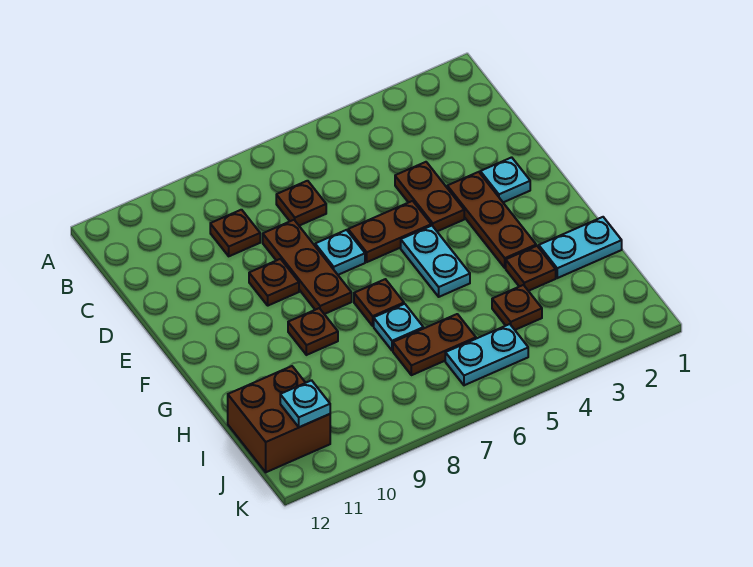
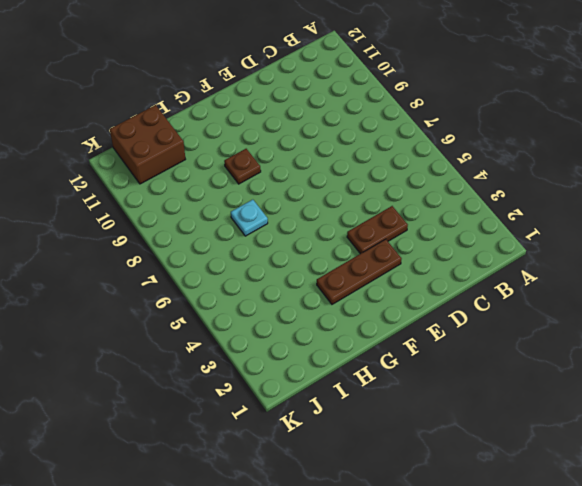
none -> brown 1x1 plate [276,181,326,226]
none -> brown 1x1 plate [210,210,260,256]
none -> brown 1x3 plate [263,220,352,314]

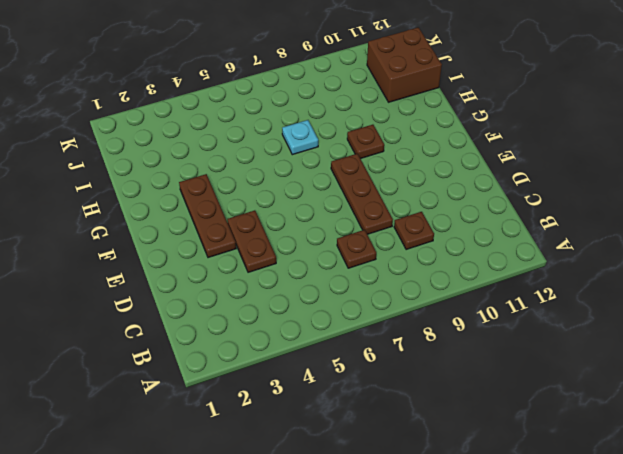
none -> cyan 1x1 plate [480,157,530,202]
none -> brown 1x2 plate [348,201,431,262]
none -> cyan 1x1 plate [315,230,365,275]

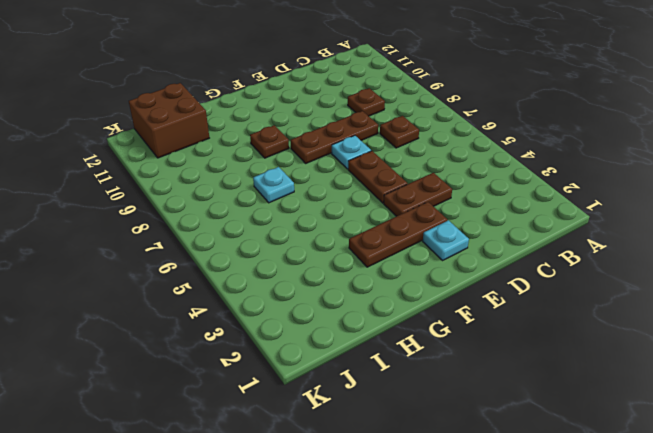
none -> brown 1x1 plate [249,259,299,306]
none -> cyan 1x2 plate [401,226,470,297]
none -> brown 1x1 plate [354,279,404,326]

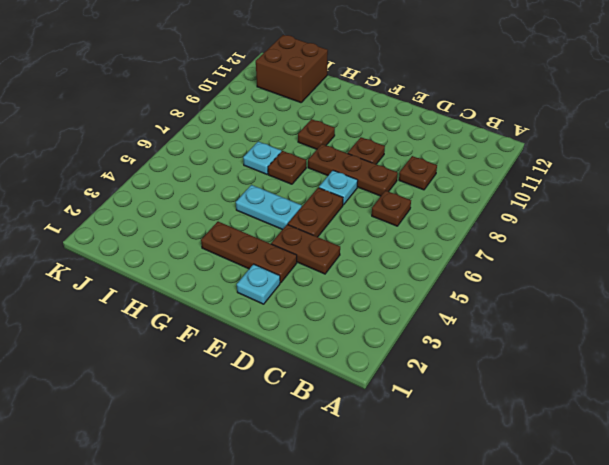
none -> cyan 1x2 plate [539,217,622,278]
none -> brown 1x1 plate [506,246,556,291]
none -> brown 1x1 plate [492,285,542,330]

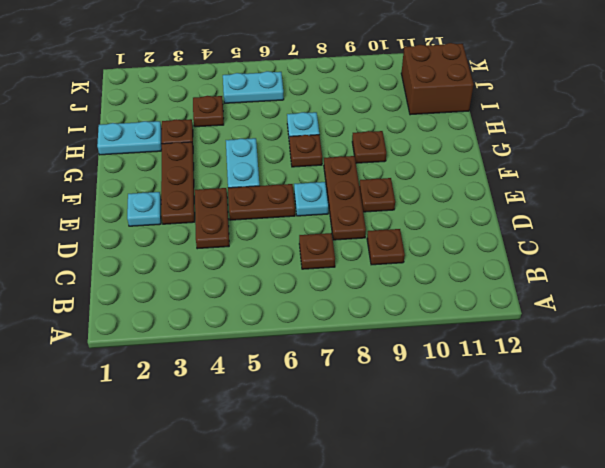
none -> brown 1x2 plate [393,314,476,375]
none -> cyan 1x1 plate [280,380,330,427]

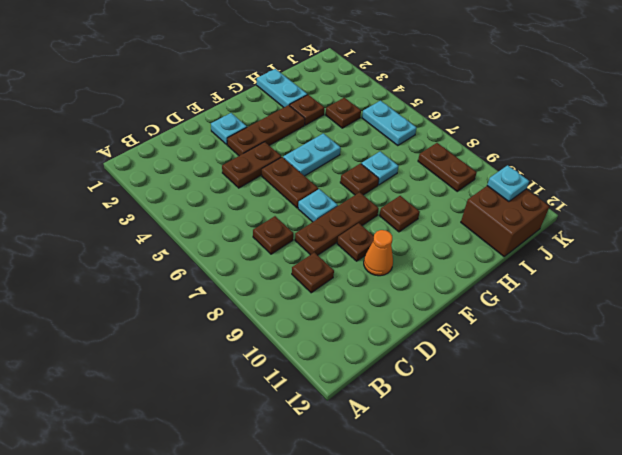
orange 1x1 cone [364,230,393,276] -> none
brown 1x2 plate [418,143,477,191] -> brown 1x2 plate moved to [393,314,476,375]

